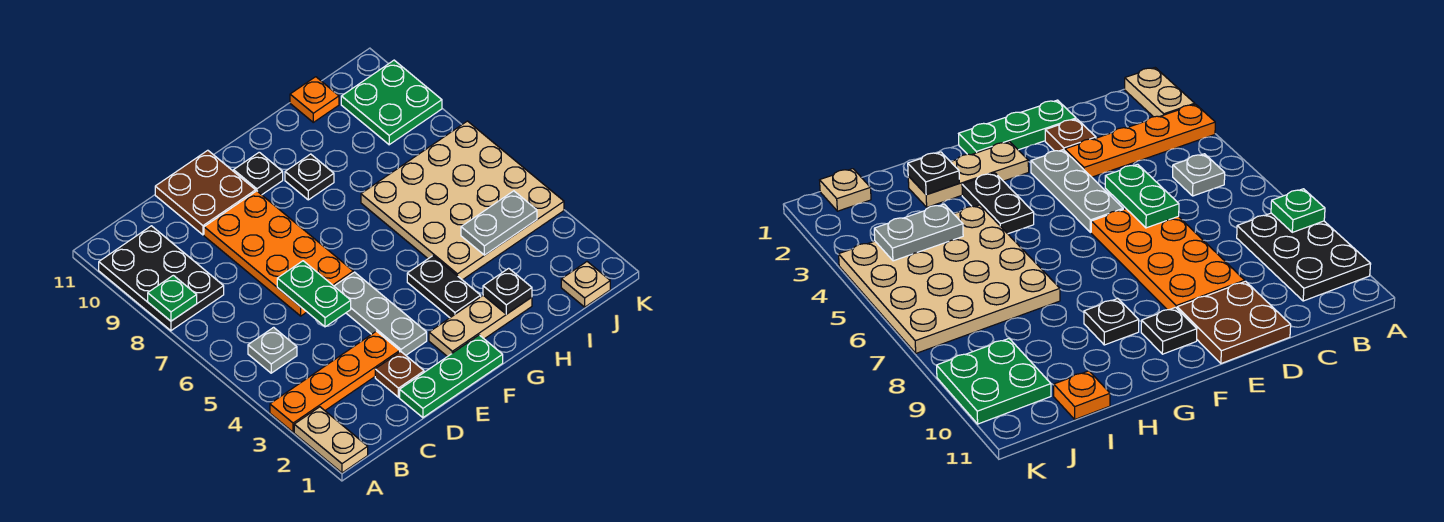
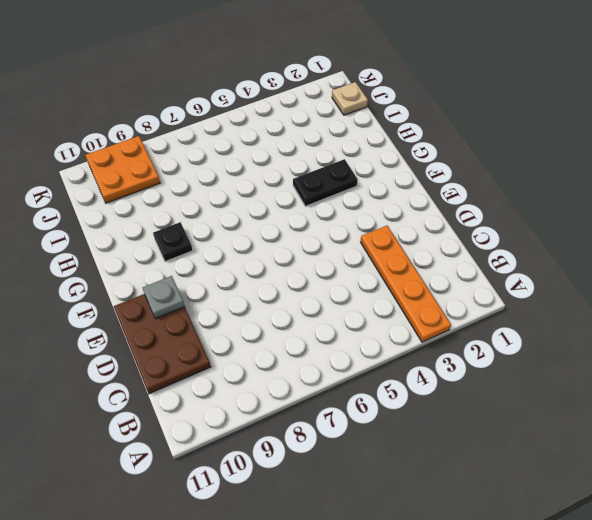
brown 2x3 plate [114,294,211,394] -> brown 2x2 plate [155,150,256,235]
grey 1x1 plate [143,276,185,319] -> grey 1x1 plate moved to [248,327,297,373]
orange 2x2 plate [85,136,160,203] -> green 2x2 plate [341,60,442,145]
none -> tan 1x2 plate [294,407,368,473]
none -> black 2x3 plate [99,226,224,331]
none -> green 1x3 plate [400,335,503,418]

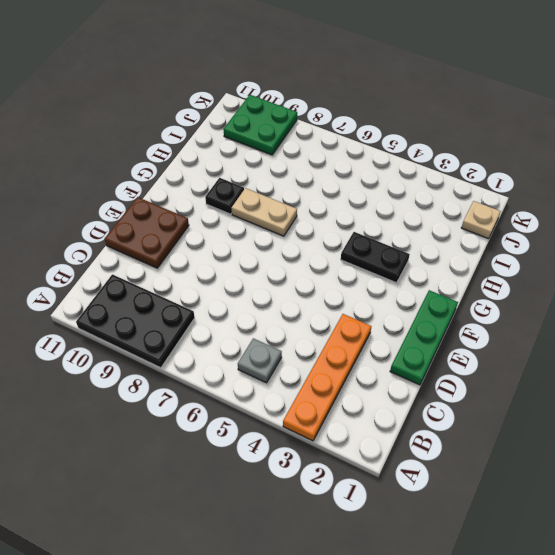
tan 1x2 plate [231,188,297,236] -> tan 1x2 plate moved to [294,407,368,473]
none -> brown 1x1 plate [375,352,424,397]
none -> orange 2x4 plate [204,191,353,316]
none -> grey 1x3 plate [334,272,427,355]

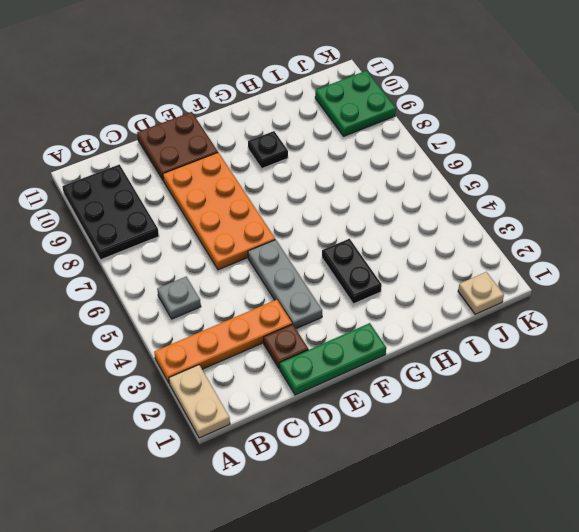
none -> tan 1x3 plate [429,295,532,357]
none -> black 1x1 plate [234,152,283,195]
none -> tan 4x4 plate [361,121,564,280]

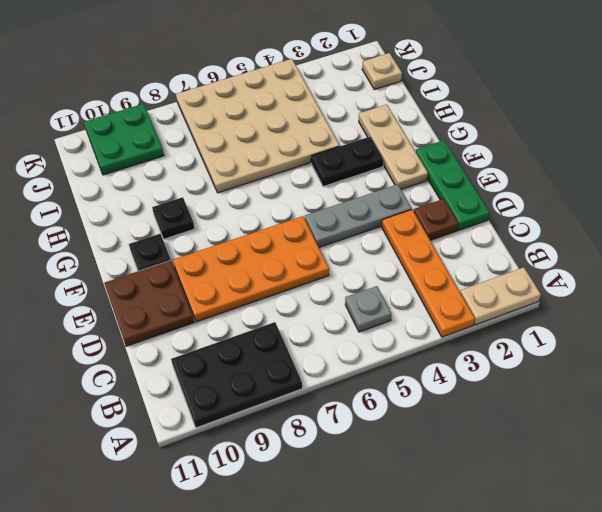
none -> orange 1x1 plate [290,77,339,122]
none -> green 1x1 plate [148,275,197,321]
none -> green 1x2 plate [277,261,351,327]

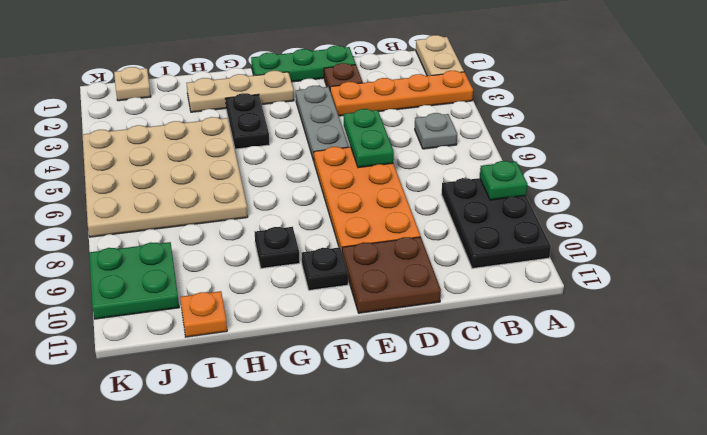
none -> black 1x1 plate [483,268,532,314]
none -> grey 1x2 plate [461,191,537,255]

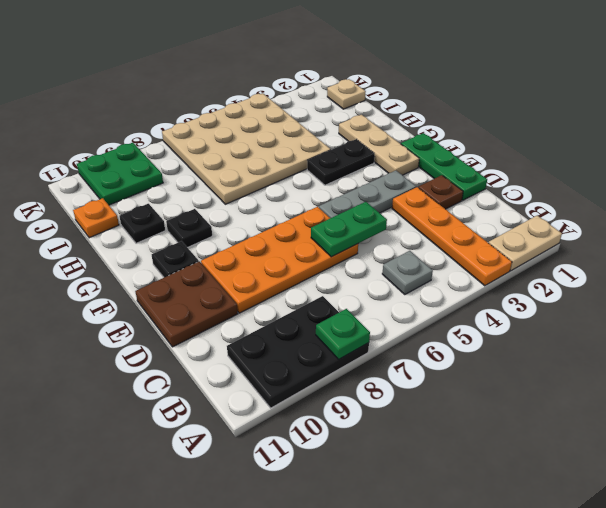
black 1x1 plate [119,204,165,243] -> black 1x1 plate moved to [483,268,532,314]
none -> grey 1x2 plate [461,191,537,255]

